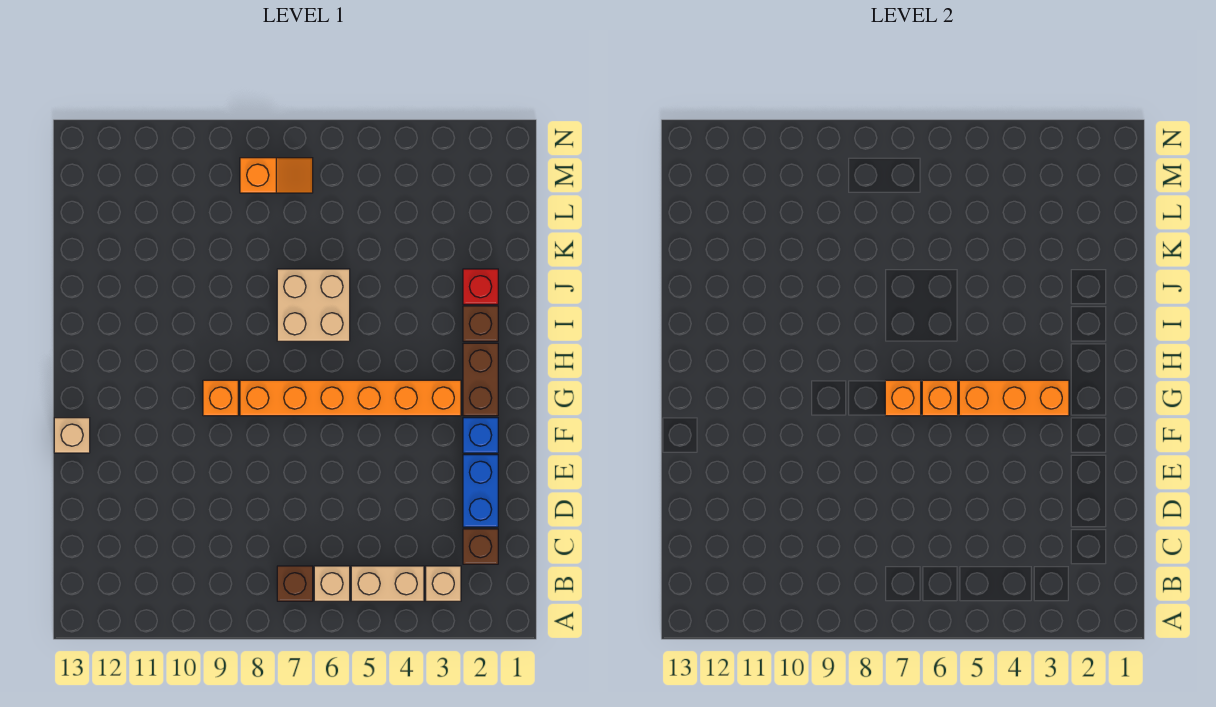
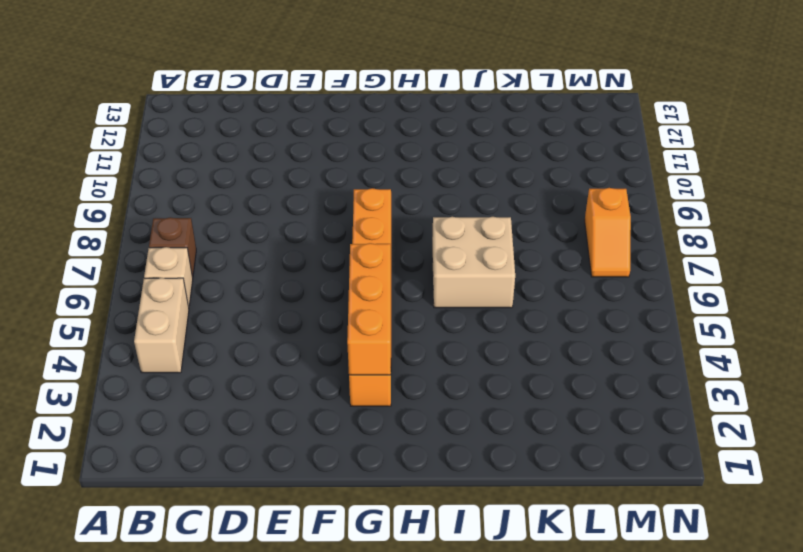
none -> tan 1x1 brick [426,566,461,601]
none -> brown 1x1 brick [463,529,498,564]
none -> blue 1x2 brick [463,455,498,527]

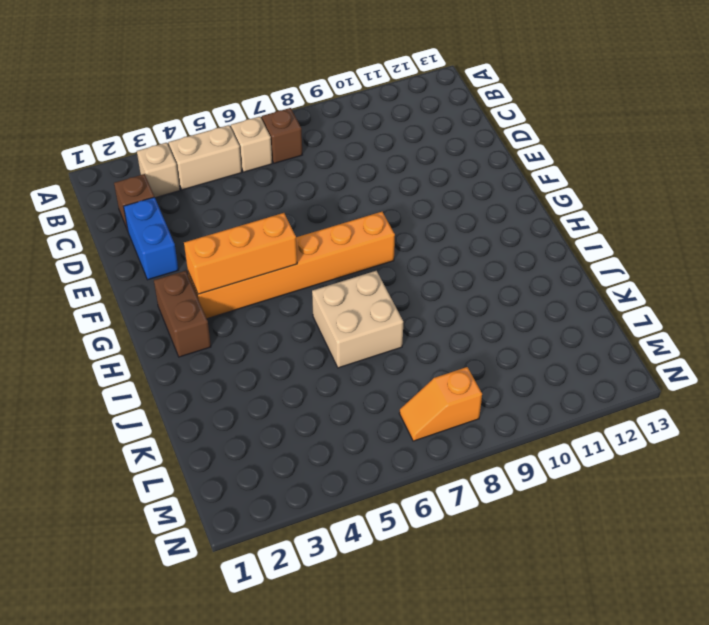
none -> blue 1x1 brick [463,418,498,453]
none -> tan 1x1 brick [54,418,90,453]
none -> orange 1x1 brick [203,380,238,416]

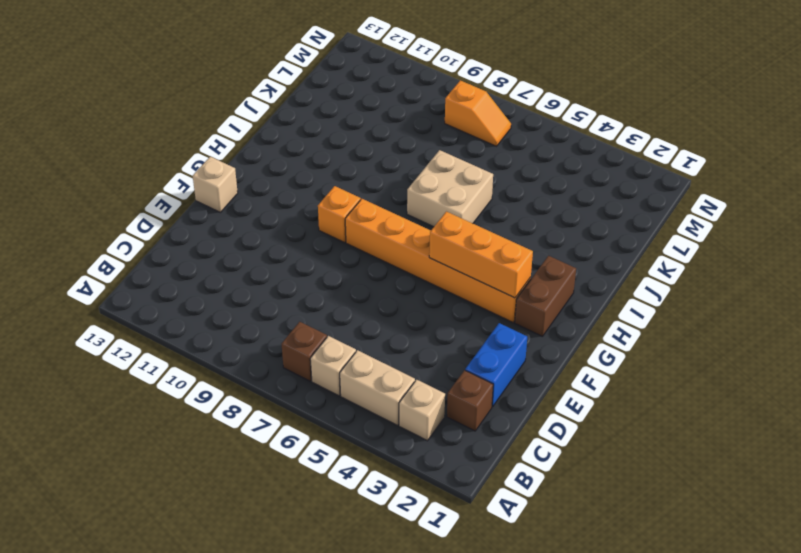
none -> blue 1x1 brick [463,418,498,453]
none -> brown 1x1 brick [463,306,498,341]
none -> red 1x1 brick [463,269,498,304]

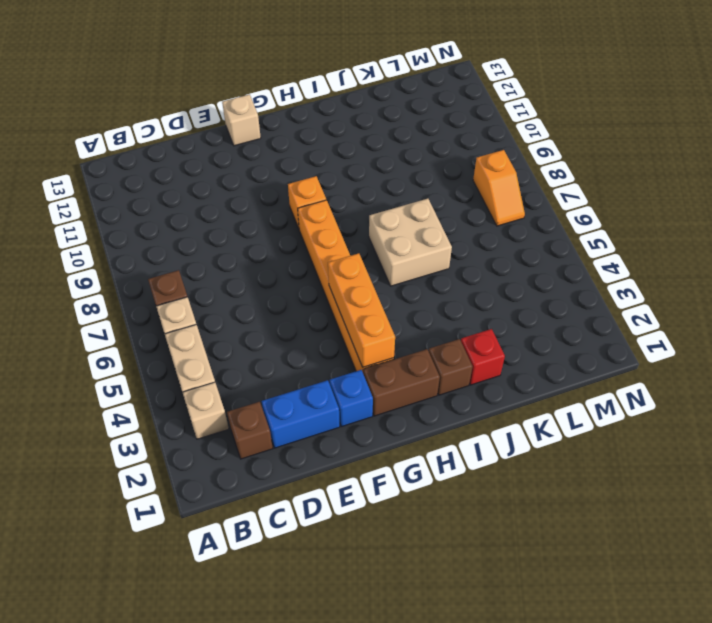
none -> orange 1x1 brick [922,380,958,416]
none -> orange 1x1 brick [885,380,921,416]

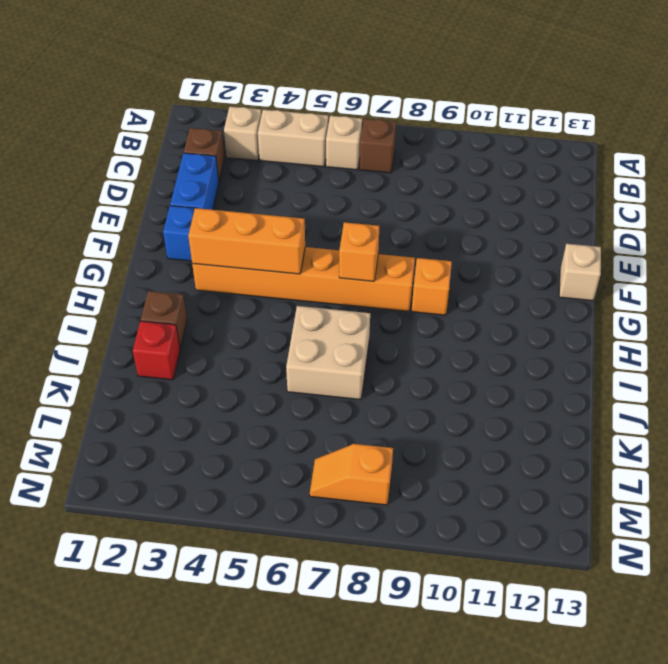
none -> brown 1x2 brick [463,343,498,416]
none -> orange 1x1 brick [922,380,958,416]

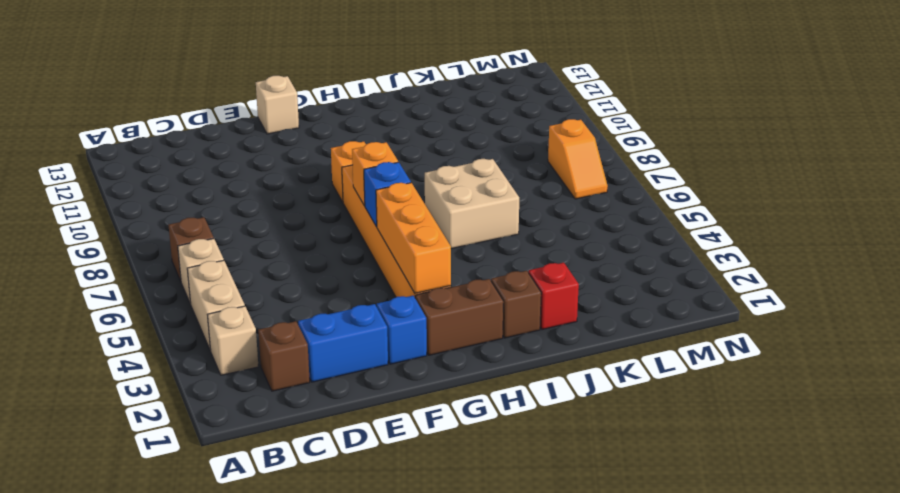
blue 1x1 brick [364,162,411,227] -> orange 1x1 brick [922,380,958,416]

